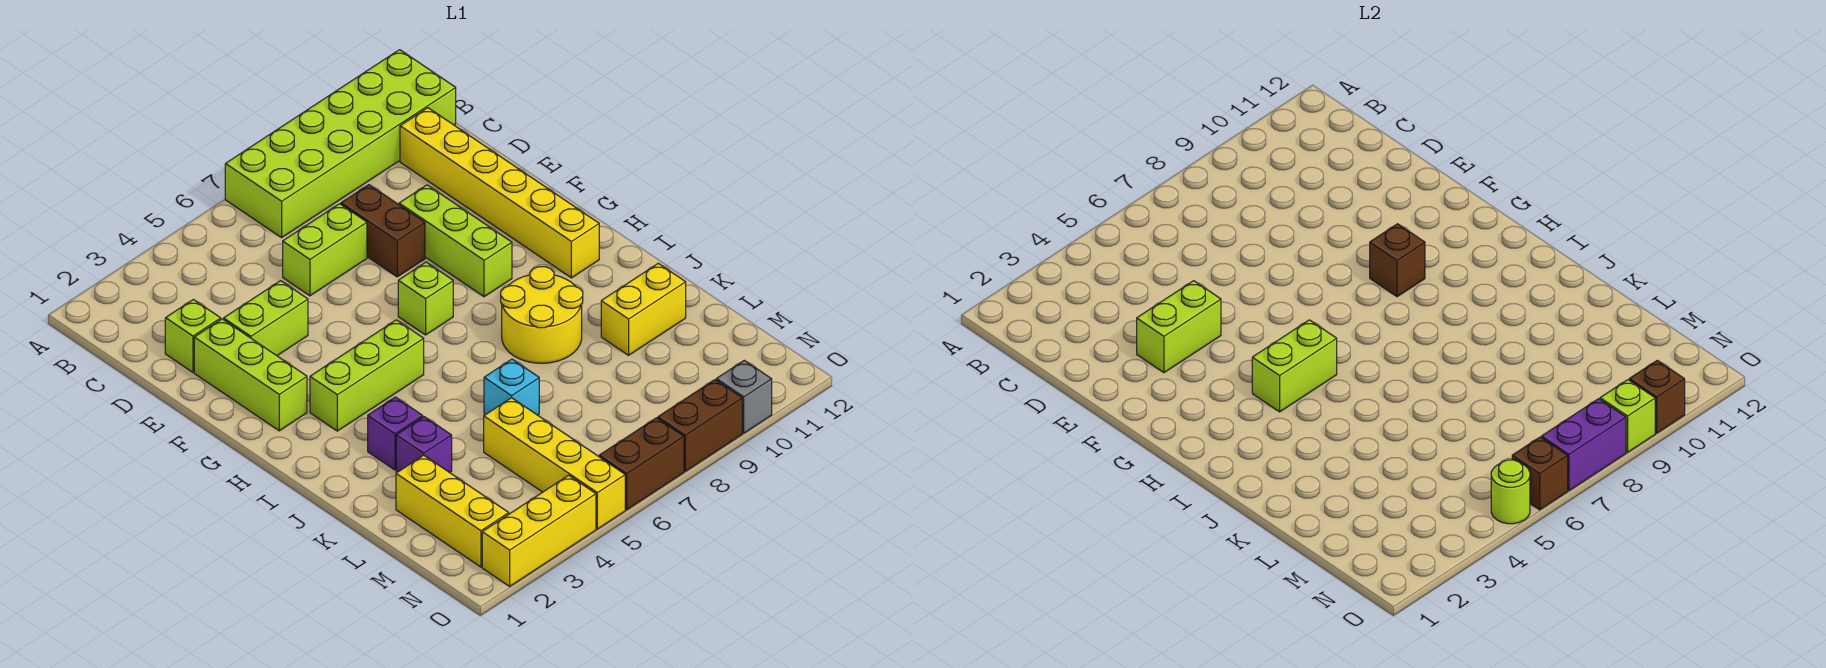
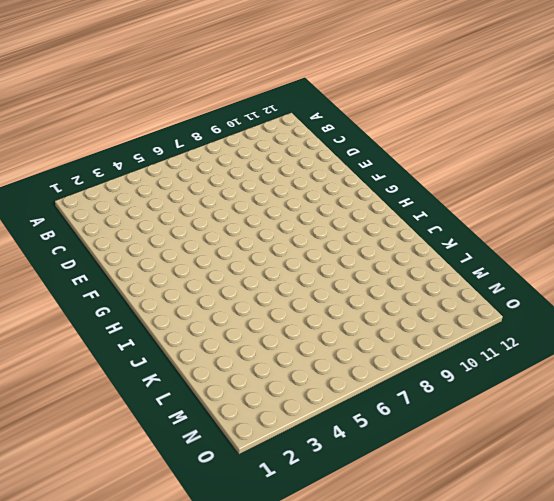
none -> lime 2x6 brick [225,50,456,238]
none -> yellow 1x6 brick [400,108,599,278]
none -> lime 1x1 brick [165,300,221,372]

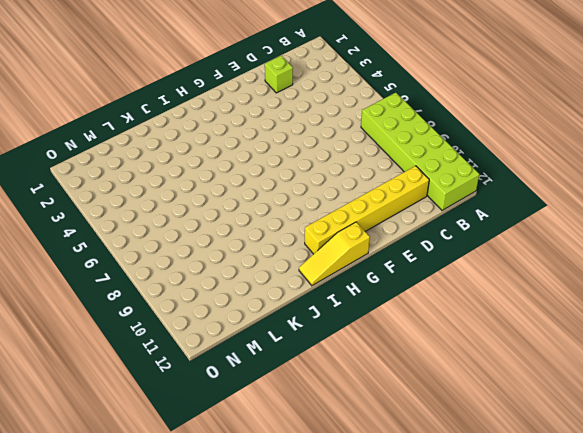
yellow 1x3 slope [299,222,370,286] -> none
none -> lime 1x2 brick [283,204,367,296]
none -> brown 1x2 brick [341,185,425,277]
none -> lime 1x3 brick [194,319,307,431]

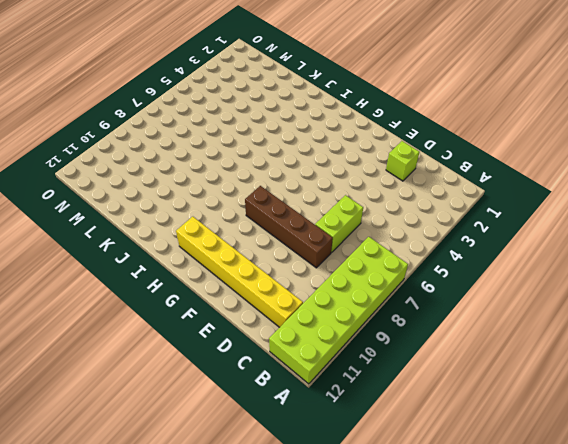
brown 1x4 brick [245,186,333,268] -> brown 1x2 brick [341,185,425,277]
none -> lime 1x3 brick [194,319,307,431]
none -> lime 1x2 brick [224,281,308,356]
none -> lime 1x3 brick [399,185,512,297]

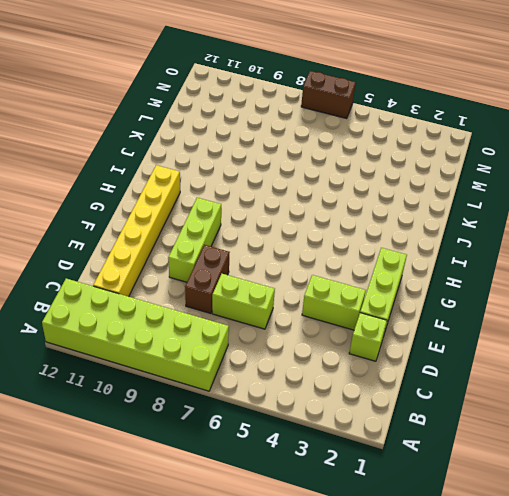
none -> lime 1x1 brick [398,262,453,335]
none -> lime 1x3 brick [310,320,424,431]
none -> yellow 2x2 round brick [501,267,583,363]

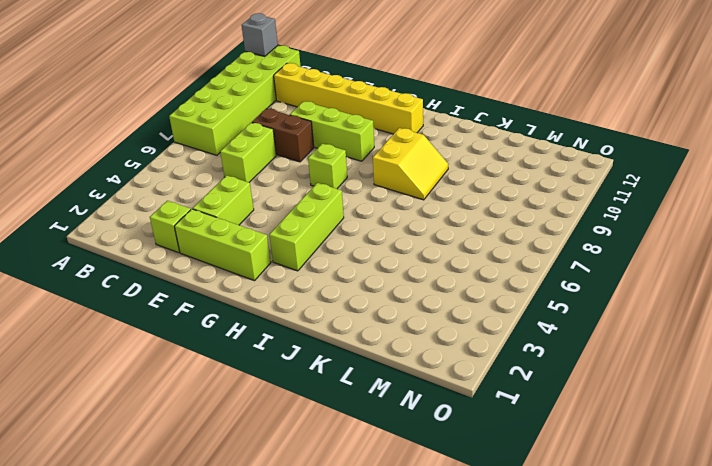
grey 1x1 brick [242,13,278,56] -> grey 1x1 brick moved to [716,360,772,433]
yellow 2x2 slope [373,128,449,200] -> yellow 2x2 round brick [501,267,583,363]
none -> purple 1x1 brick [368,397,423,470]
none -> purple 1x1 brick [396,417,452,473]
none -> cyan 1x1 brick [484,359,539,415]

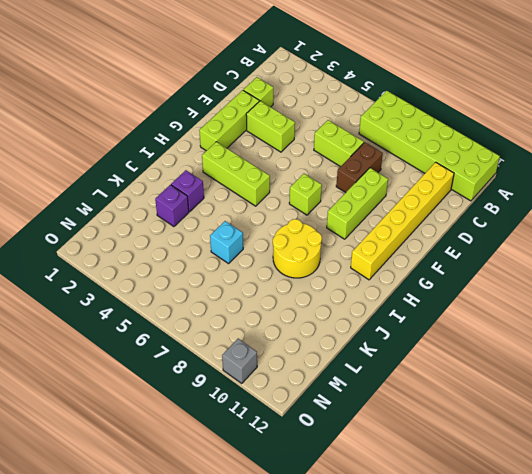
none -> yellow 1x2 brick [601,263,686,355]
none -> yellow 1x3 brick [396,455,509,567]
none -> yellow 1x4 brick [484,398,625,529]

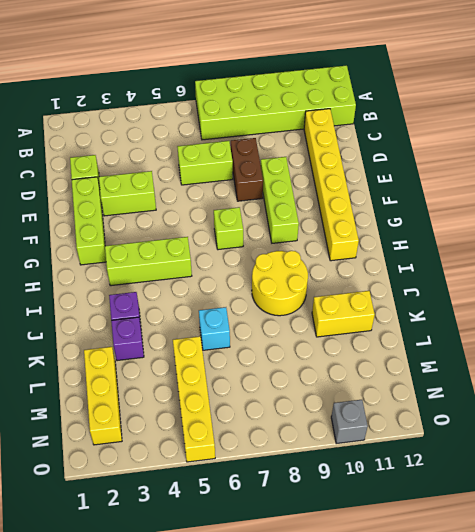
none -> yellow 1x3 brick [482,475,596,586]
none -> brown 1x2 brick [599,418,684,510]
none -> brown 1x2 brick [658,380,742,471]

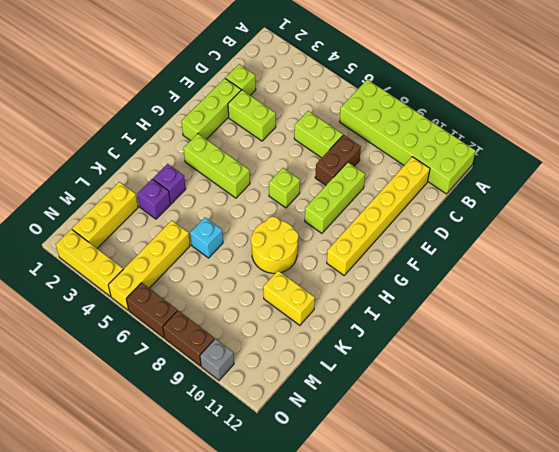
none -> lime 1x2 brick [1137,281,1221,373]
none -> brown 1x1 brick [1370,224,1425,297]
none -> lime 1x2 brick [1252,320,1337,412]

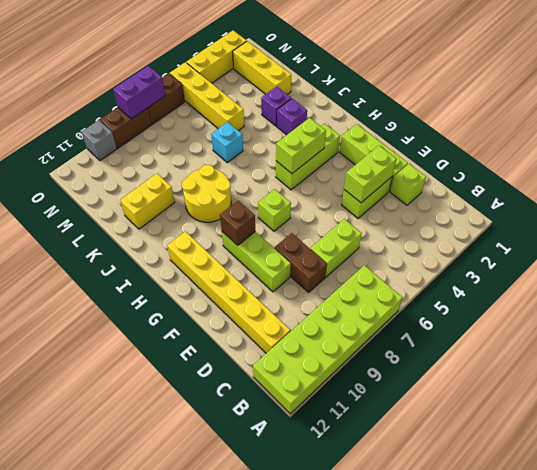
none -> lime 1x1 round brick [1491,460,1530,524]
none -> brown 1x1 brick [1512,437,1568,510]
none -> lime 1x1 brick [1600,380,1655,452]

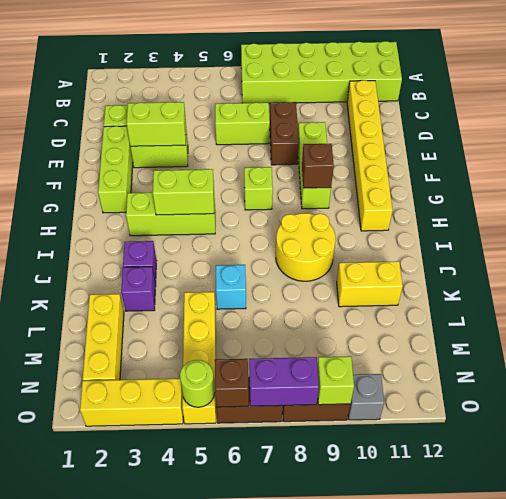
none -> brown 1x1 brick [1629,360,1685,433]

